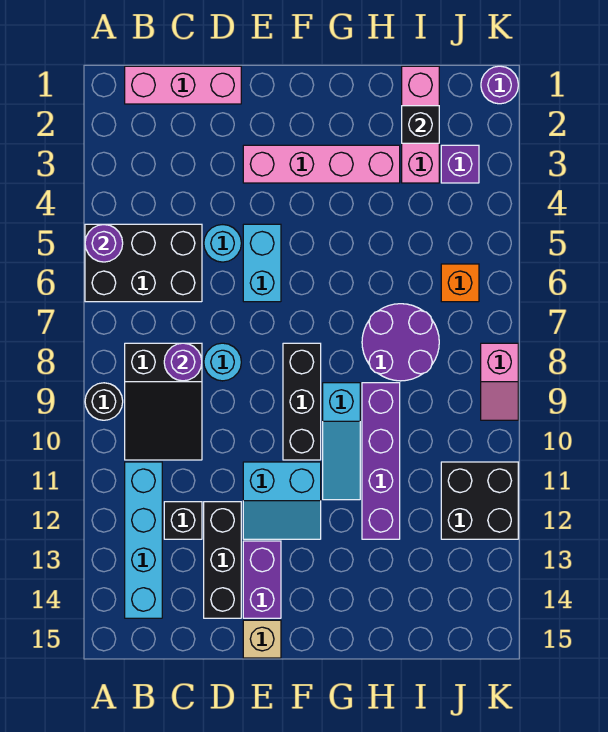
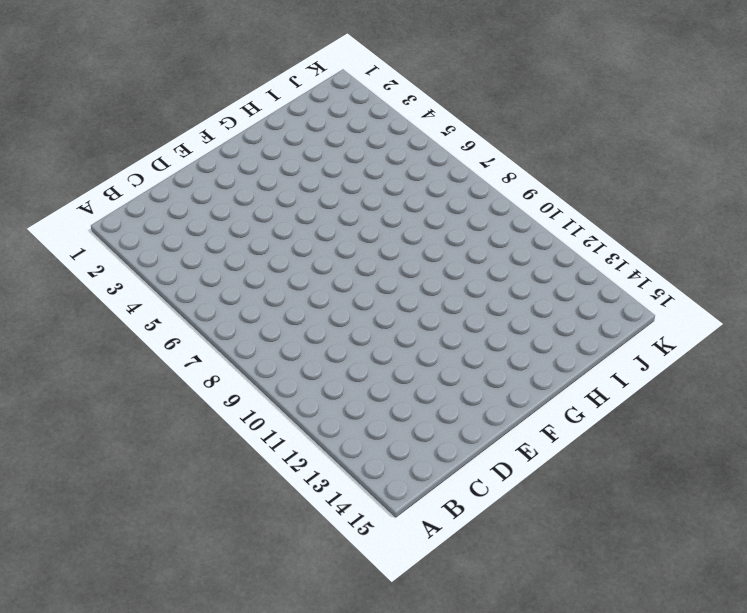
none -> black 2x3 brick [85,224,202,302]
none -> black 1x1 round brick [85,383,123,420]
none -> pink 1x3 brick [125,66,241,104]

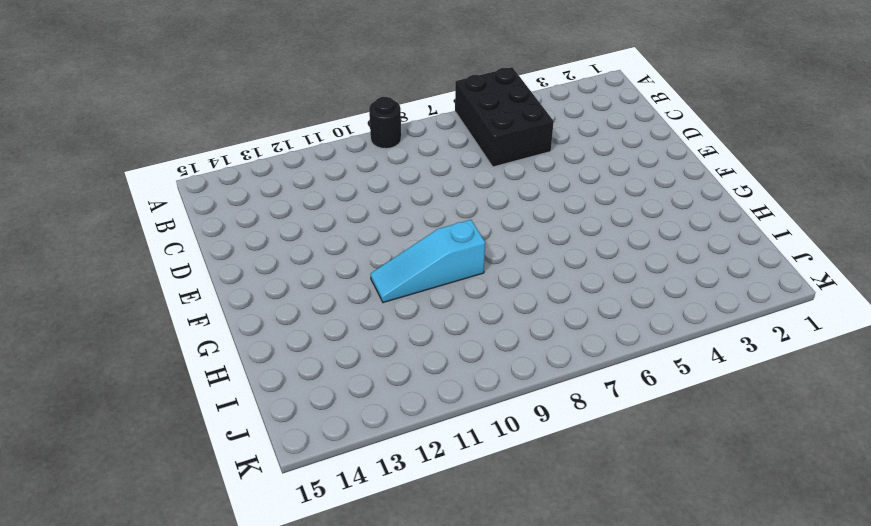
none -> pink 1x3 brick [125,66,241,104]
none -> black 2x3 slope [125,343,202,460]
none -> cyan 1x4 brick [125,462,162,618]

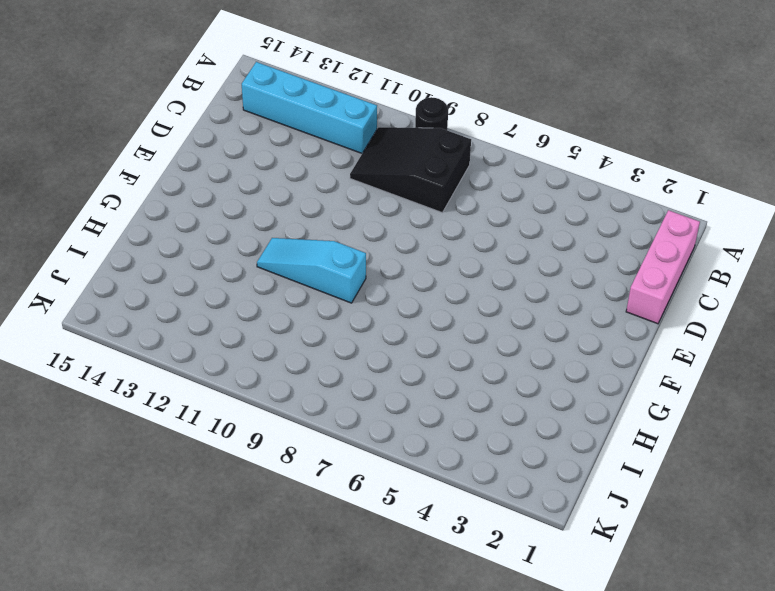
none -> black 2x3 brick [85,224,202,302]
none -> black 1x1 brick [164,502,202,539]
none -> cyan 1x1 round brick [204,225,241,262]

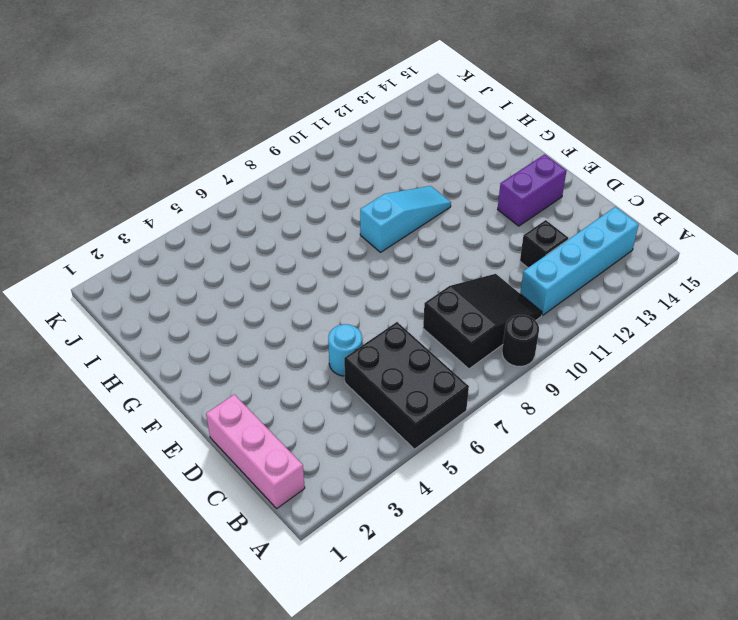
none -> cyan 1x1 round brick [204,343,241,381]
none -> black 1x3 brick [204,502,241,618]
none -> pink 1x4 brick [243,145,400,183]

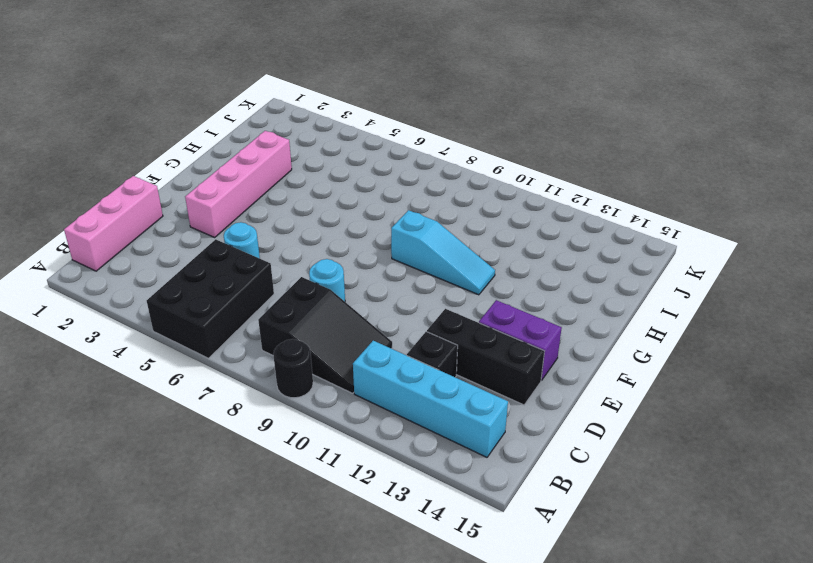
none -> cyan 1x2 brick [243,224,281,302]
none -> cyan 2x2 slope [243,462,321,539]
none -> tan 1x1 brick [243,620,281,658]

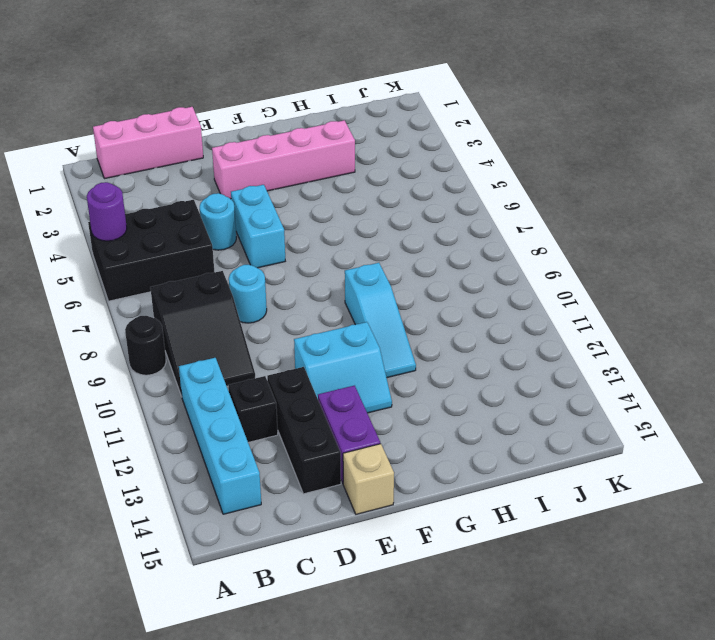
none -> black 1x3 brick [283,343,321,460]
none -> purple 2x2 round brick [362,304,439,381]
none -> purple 1x4 brick [362,383,400,539]

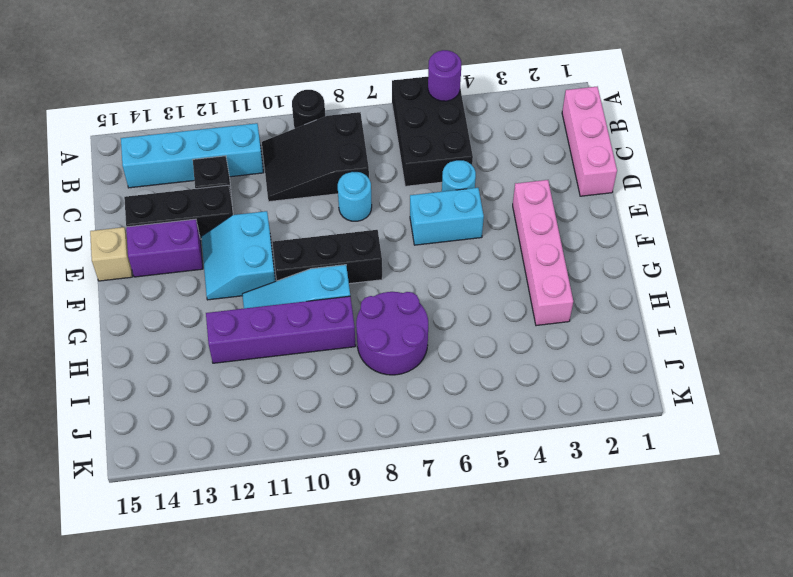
none -> pink 1x3 brick [402,66,439,183]
none -> purple 1x1 brick [441,145,479,183]
none -> orange 1x1 brick [441,264,479,302]

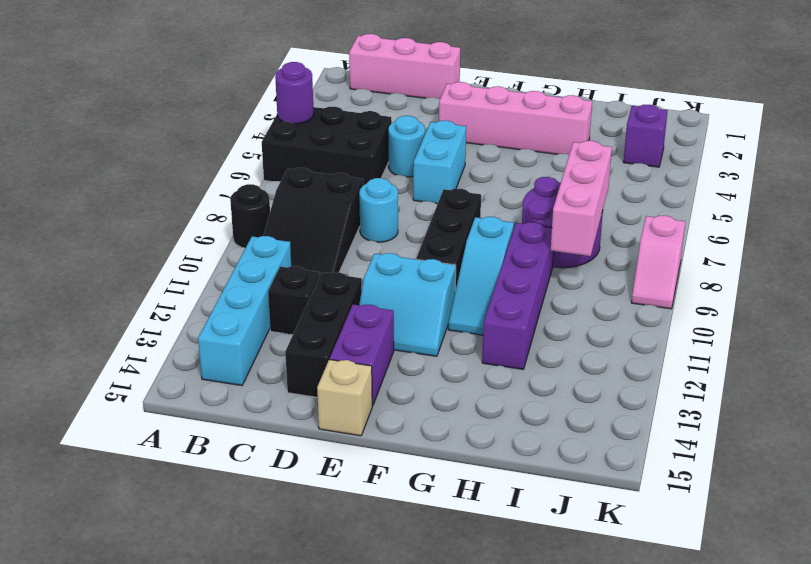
pink 1x3 brick [551,141,612,256] -> pink 1x3 brick moved to [402,66,439,183]
none -> orange 1x1 brick [441,264,479,302]
none -> black 2x2 brick [441,462,518,539]
none -> purple 1x1 round brick [481,66,518,104]

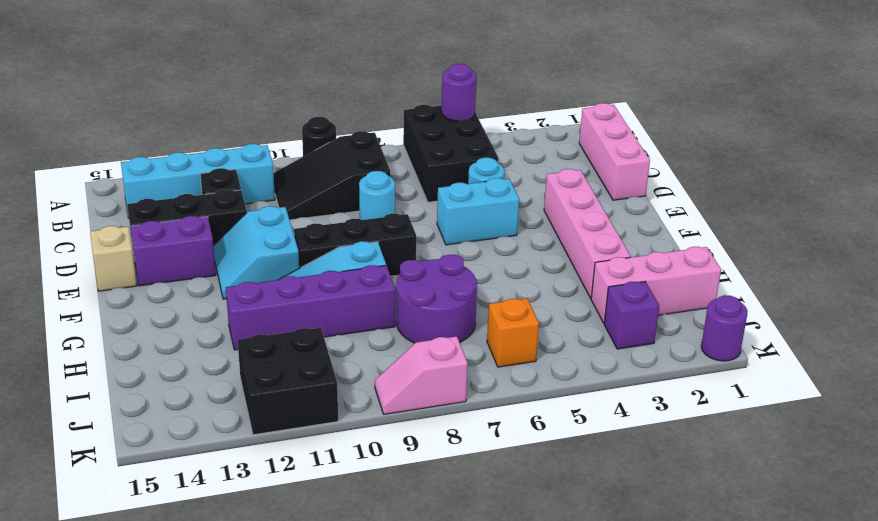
none -> purple 1x1 round brick [164,343,202,381]
none -> black 1x1 brick [402,106,439,143]

